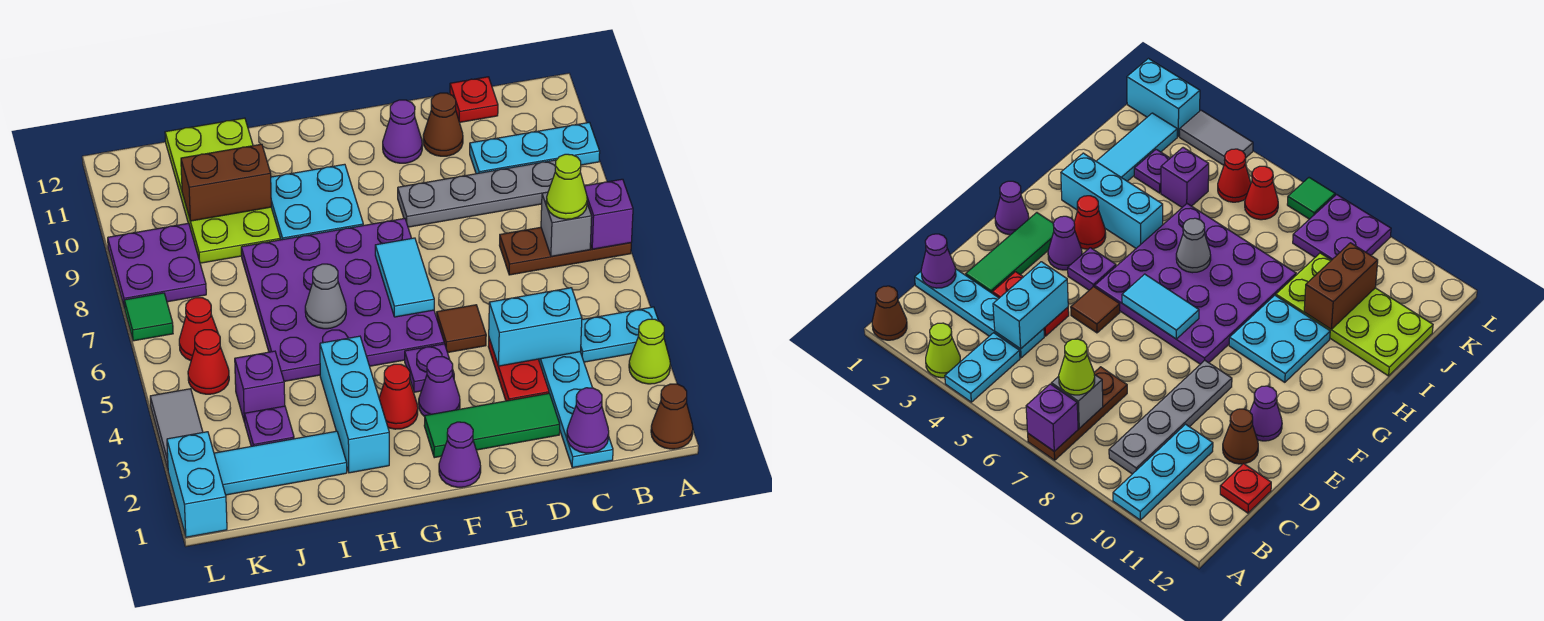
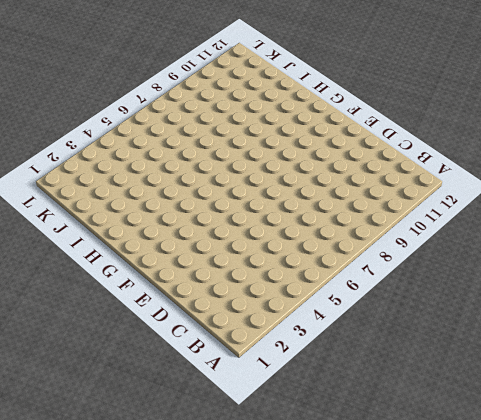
none -> brown 1x1 cone [651,384,693,449]
none -> lime 1x1 cone [629,319,670,384]
none -> cyan 1x2 plate [581,307,658,362]
none -> brown 1x3 plate [500,227,631,275]

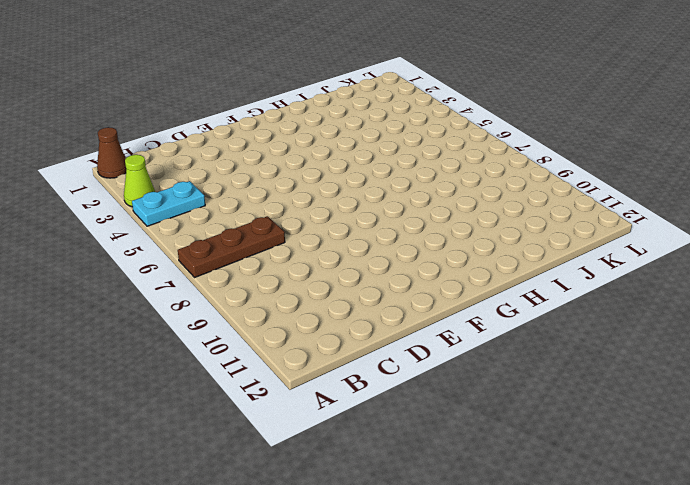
none -> cyan 1x3 plate [470,122,600,174]
none -> grey 1x4 plate [398,160,556,227]
none -> cyan 1x4 plate [539,352,613,468]
none -> red 1x1 plate [450,77,498,122]

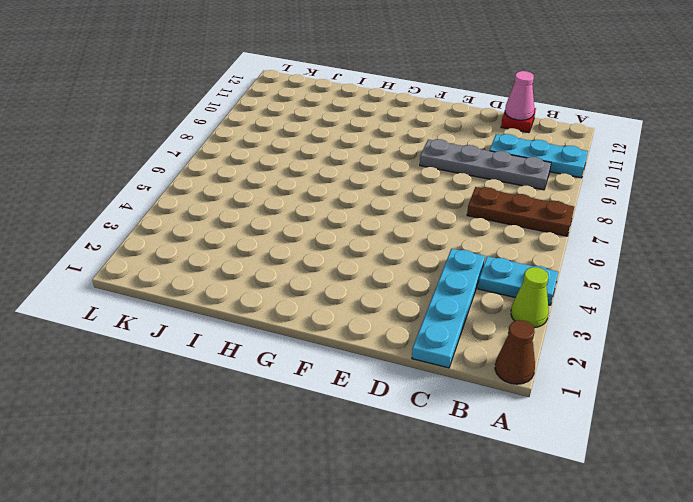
pink 1x1 cone [505,71,534,120] -> none
none -> green 1x3 tile [424,393,560,458]
none -> red 1x2 plate [488,339,549,401]
none -> brown 1x1 cone [423,93,463,156]
none -> brown 1x1 tile [437,305,486,353]

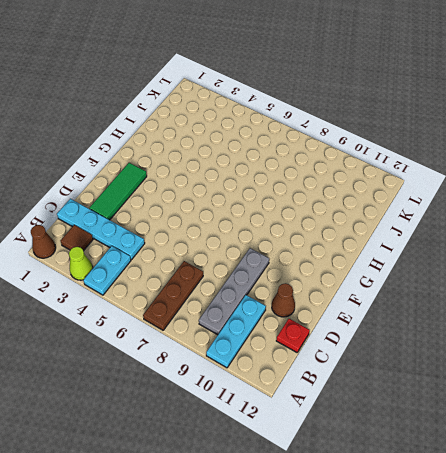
brown 1x1 tile [60,225,93,251] -> brown 1x1 tile moved to [437,305,486,353]
none -> red 1x2 plate [488,339,549,401]
none -> purple 1x1 cone [383,100,422,163]
none -> purple 1x1 cone [439,422,481,487]
none -> purple 1x1 cone [419,357,460,417]

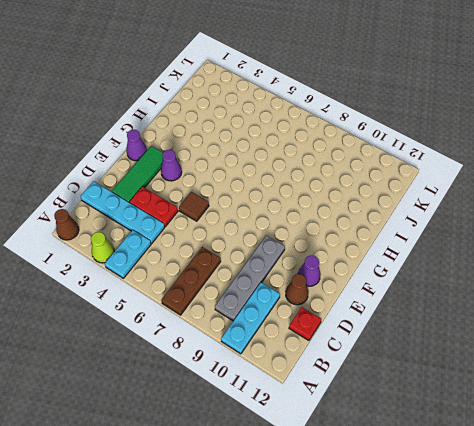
none -> purple 1x1 plate [405,344,454,392]
none -> purple 4x4 plate [241,218,444,381]
none -> red 1x1 cone [379,364,418,429]
none -> cyan 2x2 plate [271,164,363,240]

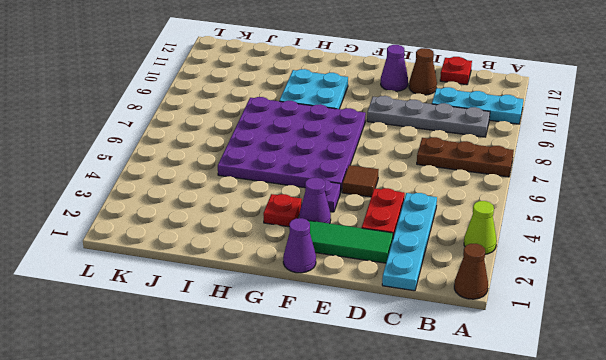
red 1x1 plate [263,194,302,227] -> red 1x1 cone [379,364,418,429]
none -> cyan 1x2 plate [581,307,658,362]
none -> cyan 1x3 brick [320,336,389,473]
none -> cyan 1x3 tile [214,431,347,495]
none -> lime 2x4 plate [165,118,280,263]

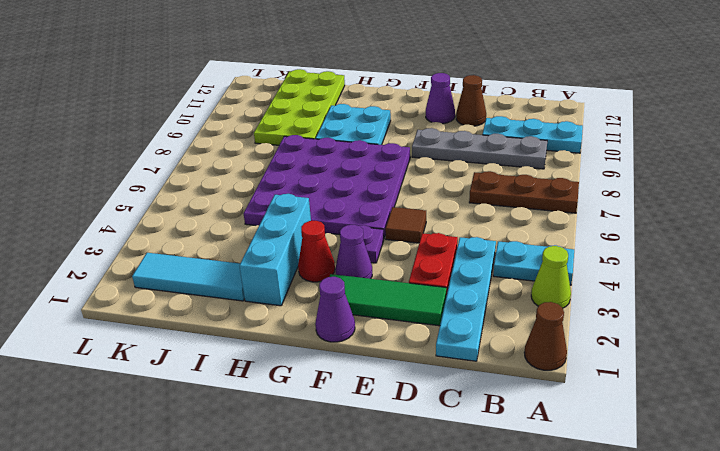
none -> red 1x1 plate [450,77,498,122]
none -> purple 1x1 plate [245,406,294,446]
none -> purple 1x1 brick [235,351,285,422]
none -> red 1x1 cone [188,330,229,394]

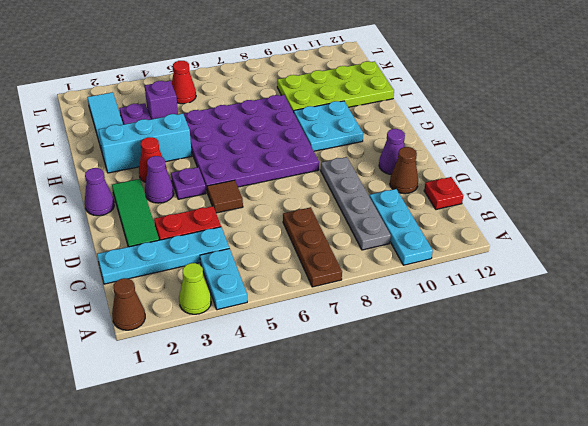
none -> red 1x1 cone [179,298,218,361]
none -> purple 2x2 plate [108,223,206,308]
none -> cyan 1x2 brick [167,432,227,537]
none -> grey 1x2 tile [150,389,203,469]

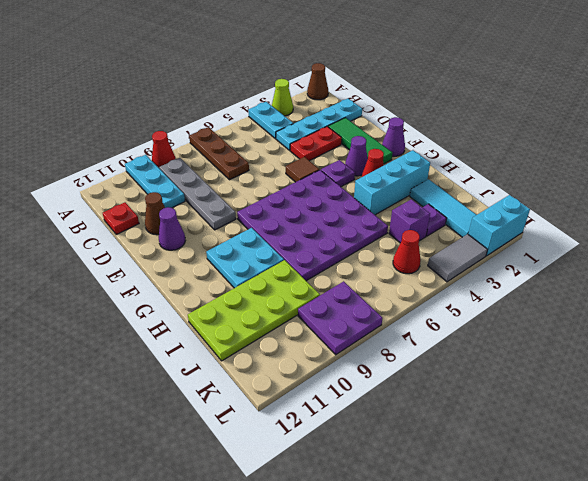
red 1x1 cone [152,131,175,169] -> red 1x1 cone moved to [179,298,218,361]
none -> green 1x1 tile [124,293,173,341]
none -> purple 1x1 brick [584,179,633,249]
none -> grey 1x1 brick [541,192,592,256]
none -> purple 1x1 cone [567,388,609,453]

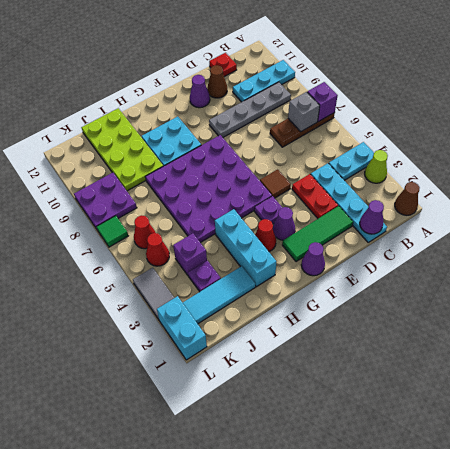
none -> cyan 1x2 brick [489,288,582,366]
none -> cyan 1x2 tile [375,238,434,317]
none -> grey 1x1 cone [305,264,346,329]
none -> brown 1x2 brick [181,144,271,221]

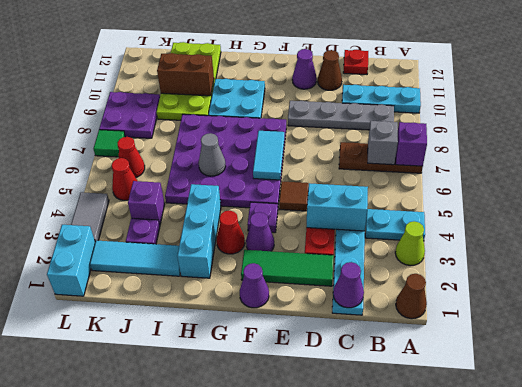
none -> lime 1x1 cone [546,154,587,219]

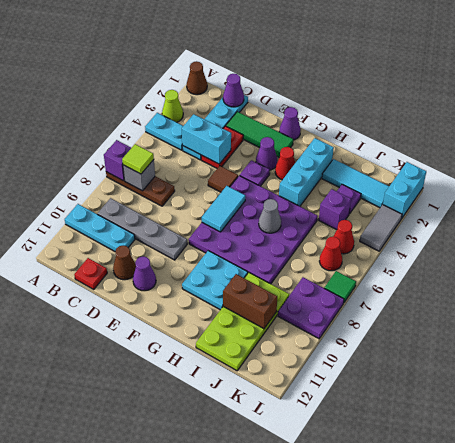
lime 1x1 tile [122,144,154,174] -> lime 1x1 cone [546,154,587,219]

